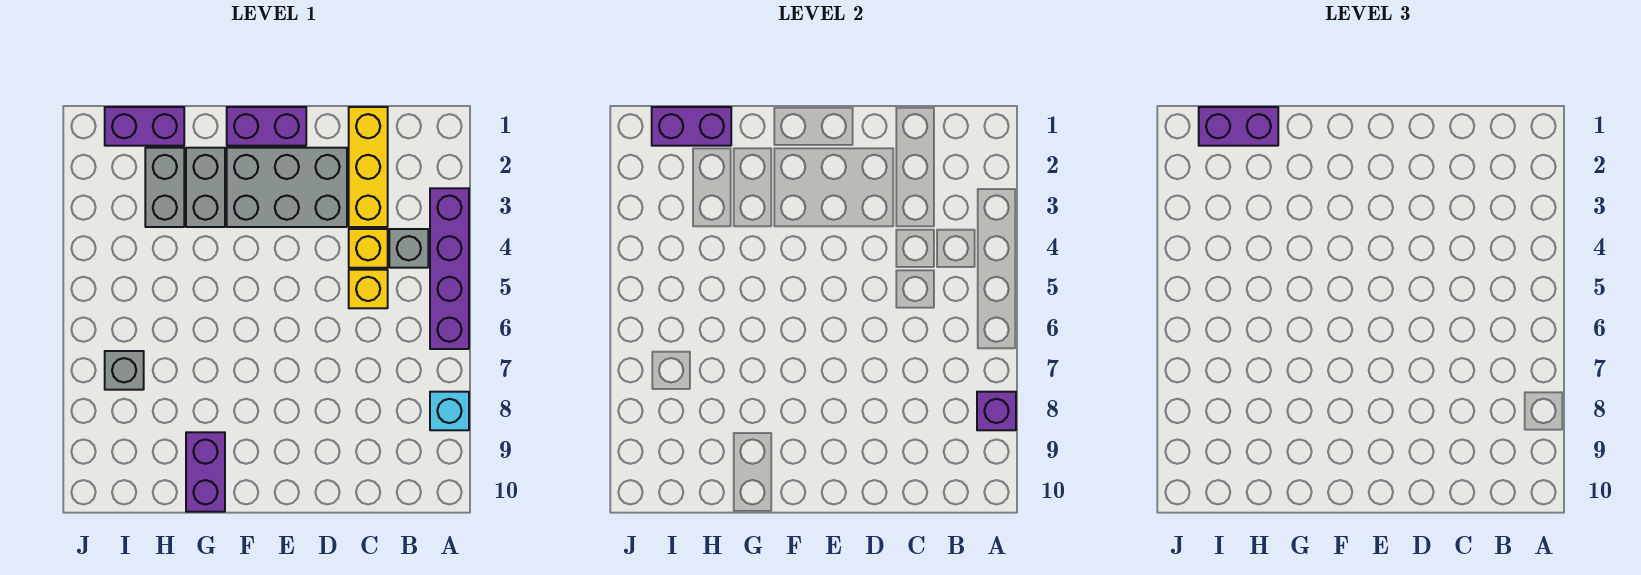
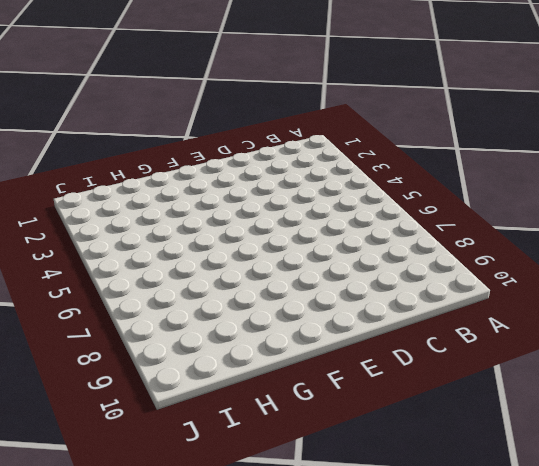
none -> purple 1x4 brick [430,188,469,349]
none -> cyan 1x1 brick [430,392,469,430]
none -> grey 1x1 brick [389,229,428,268]

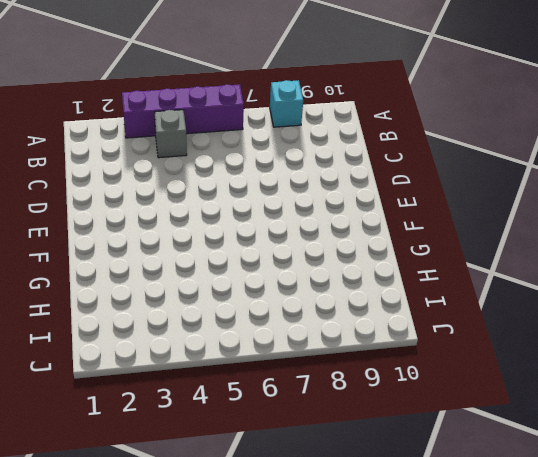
none -> yellow 1x3 brick [349,107,388,227]
none -> yellow 1x1 brick [349,229,388,268]
none -> yellow 1x1 brick [349,270,388,308]

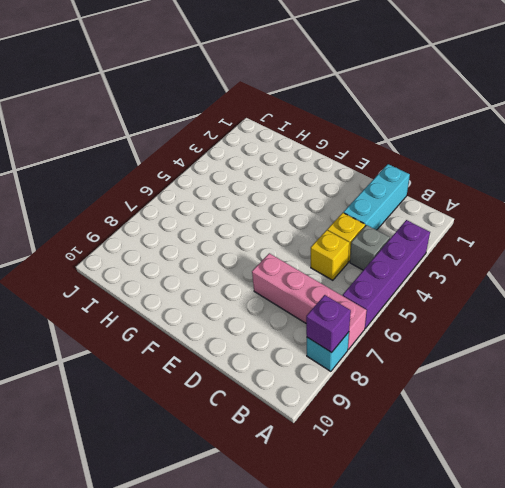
pink 1x4 brick [252,253,367,349] -> none
cyan 1x3 brick [343,164,410,230] -> yellow 1x3 brick [349,107,388,227]
none -> grey 2x3 brick [227,148,347,227]
none -> purple 1x2 brick [227,107,306,146]
none -> grey 1x2 brick [186,148,225,227]

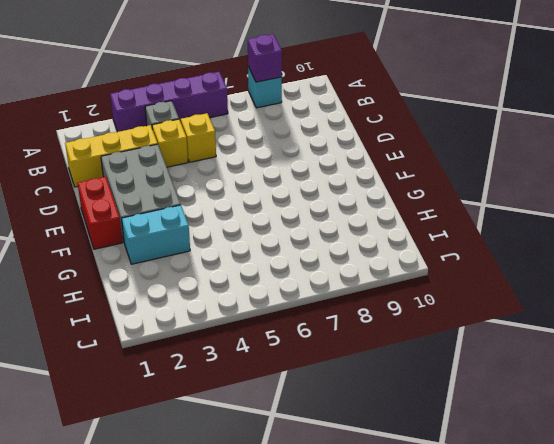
red 1x2 brick [78,177,123,249] -> purple 1x2 brick [227,107,306,146]
cyan 1x2 brick [122,205,190,264] -> grey 1x2 brick [186,148,225,227]
none -> purple 1x2 brick [186,432,225,512]
none -> purple 1x2 brick [105,107,184,146]
none -> grey 1x2 brick [145,148,184,227]

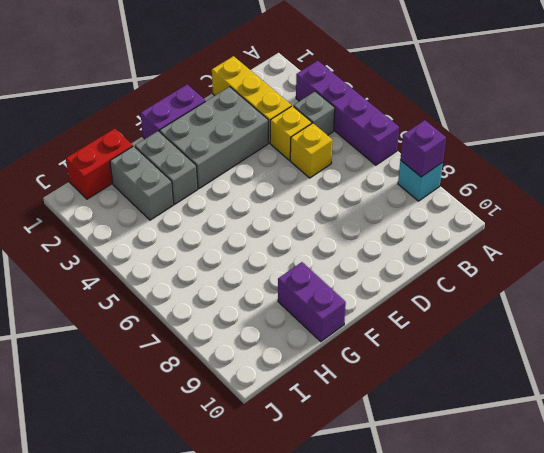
red 1x2 brick [66,128,133,199] -> purple 1x2 brick [105,107,184,146]
none -> grey 1x1 brick [105,351,144,390]
none -> purple 1x2 brick [652,107,731,146]
none -> purple 1x2 brick [1199,107,1278,146]

